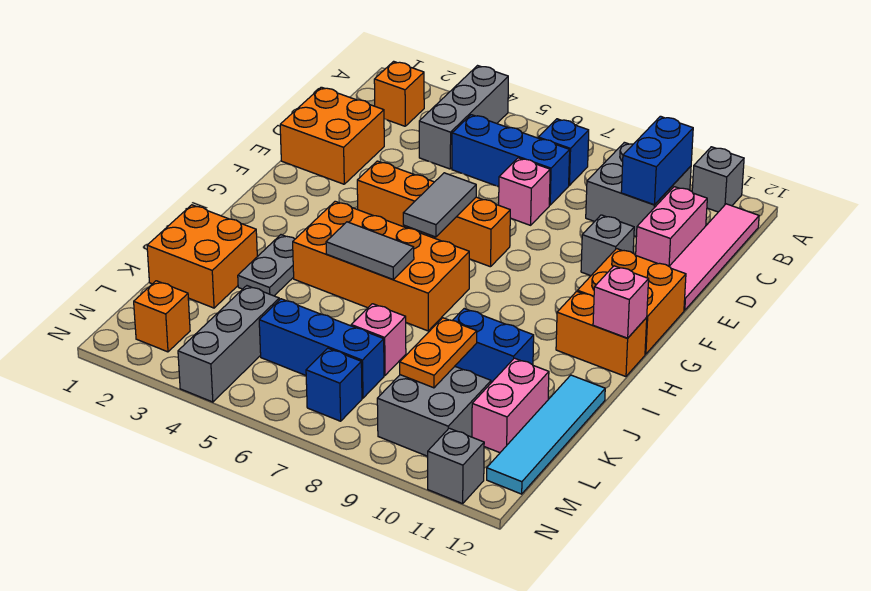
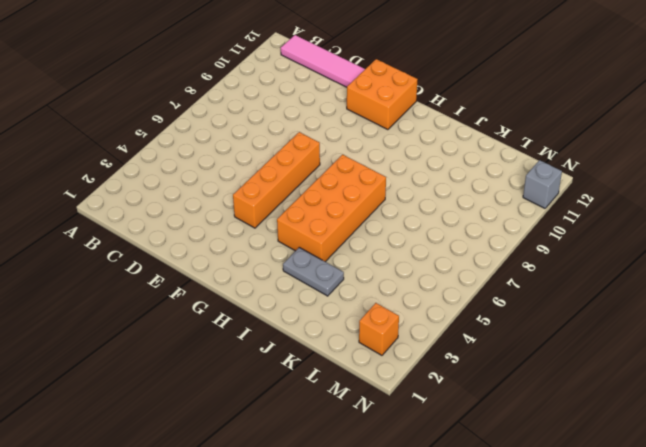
none -> grey 1x3 brick [419,66,508,169]
none -> grey 1x1 brick [692,147,744,212]
none -> orange 1x1 brick [374,61,424,126]
none -> blue 1x1 brick [539,119,589,185]

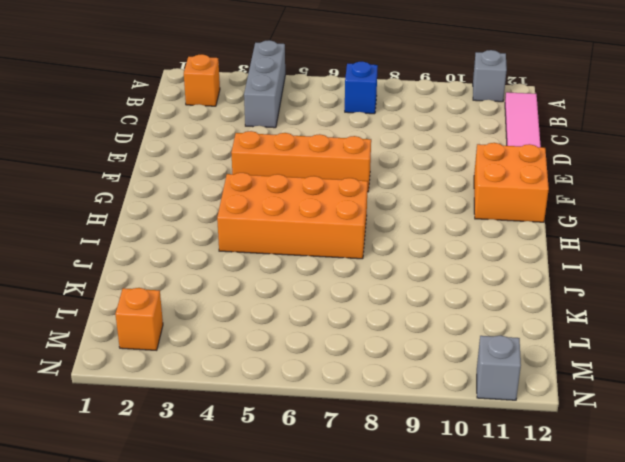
none -> grey 2x2 brick [586,142,691,237]
none -> blue 1x3 brick [452,115,570,205]
none -> pink 1x2 brick [636,187,707,266]
none -> orange 2x2 brick [280,87,384,184]

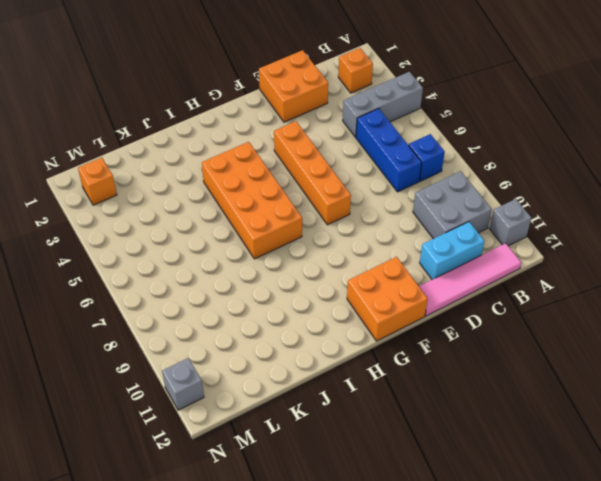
cyan 1x2 brick [420,222,484,280] -> pink 1x2 brick [636,187,707,266]
none -> pink 1x1 brick [499,158,550,225]
none -> grey 1x1 brick [581,215,634,276]
none -> orange 1x2 brick [556,291,647,377]
none -> grey 1x2 plate [238,235,295,296]

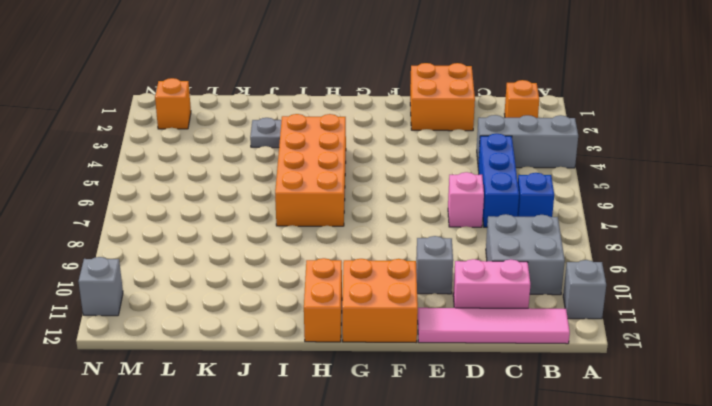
none -> orange 1x4 brick [357,161,510,267]
none -> orange 2x2 brick [147,205,257,308]
none -> blue 1x2 brick [452,309,534,383]
none -> cyan 1x4 tile [487,375,605,494]

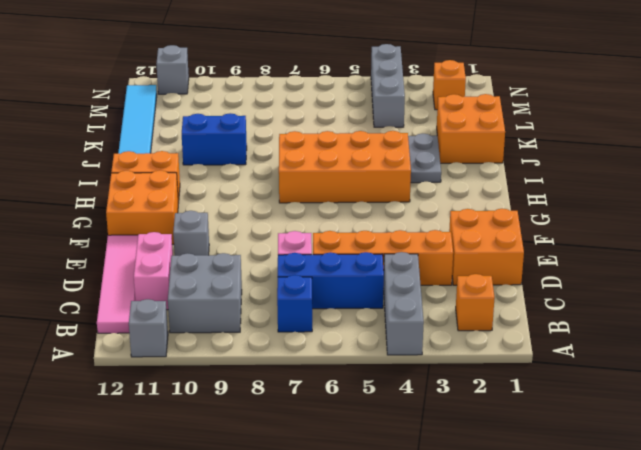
orange 1x4 brick [313,230,453,285] -> orange 1x4 brick moved to [357,161,510,267]
none -> pink 1x1 brick [351,304,406,375]
none -> pink 1x2 brick [472,358,549,453]
none -> blue 1x3 brick [259,299,384,398]
none -> grey 2x2 brick [377,367,491,456]

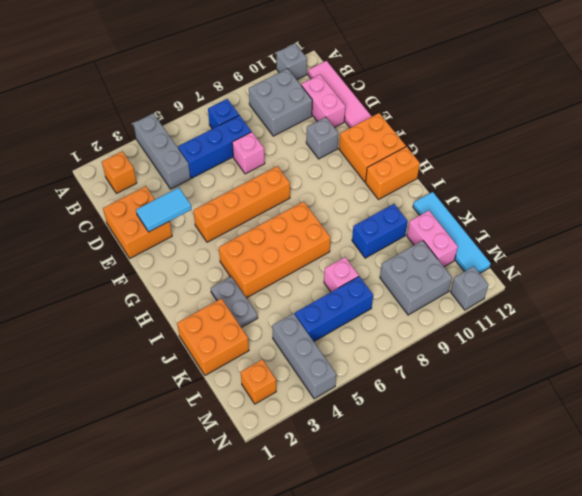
cyan 1x2 tile [136,188,192,232] -> none
none -> blue 1x1 brick [306,348,362,421]
none -> blue 1x2 brick [621,116,693,205]
none -> grey 1x2 tile [403,173,476,237]
none -> pink 1x1 brick [593,266,649,338]

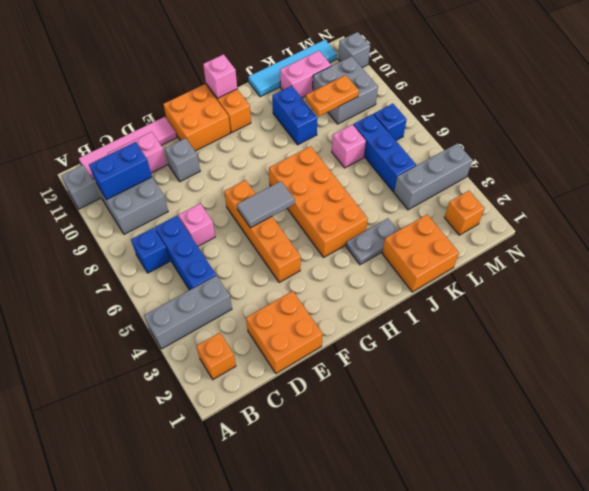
none -> grey 1x2 tile [326,222,414,279]

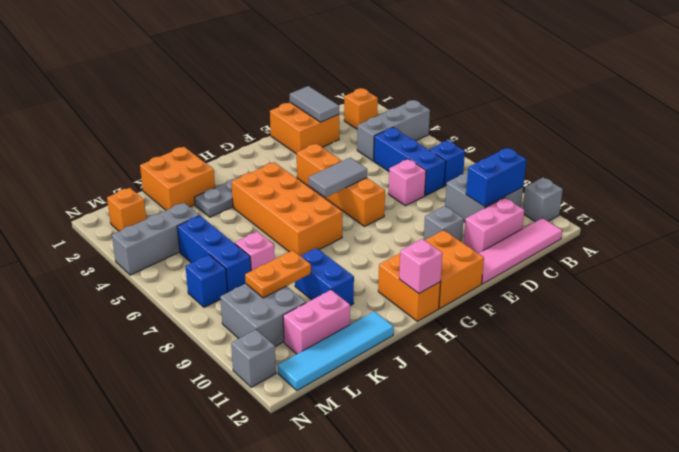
grey 1x2 tile [290,86,339,122] -> grey 1x2 tile moved to [326,222,414,279]

